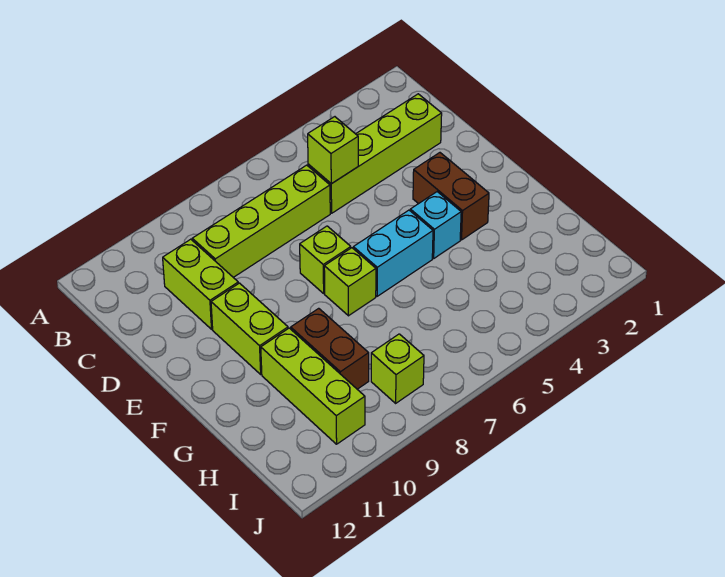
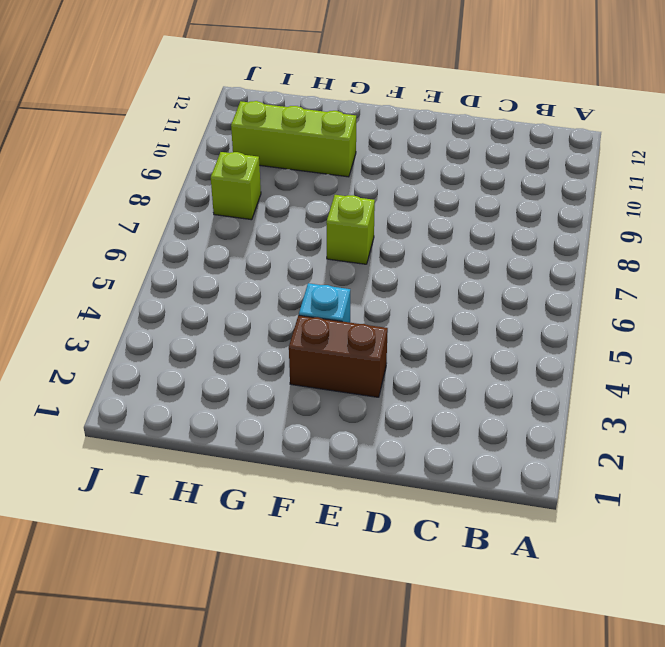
none -> lime 1x4 brick [308,94,442,213]
none -> lime 1x4 brick [192,165,330,277]
none -> lime 1x2 brick [163,239,238,329]

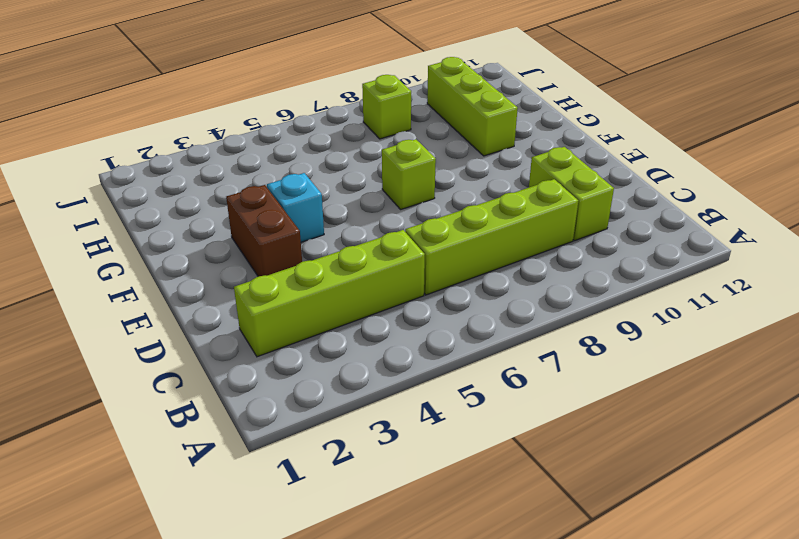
none -> lime 1x1 brick [300,226,351,293]
none -> lime 1x2 brick [211,283,288,374]
none -> cyan 1x2 brick [353,210,433,296]

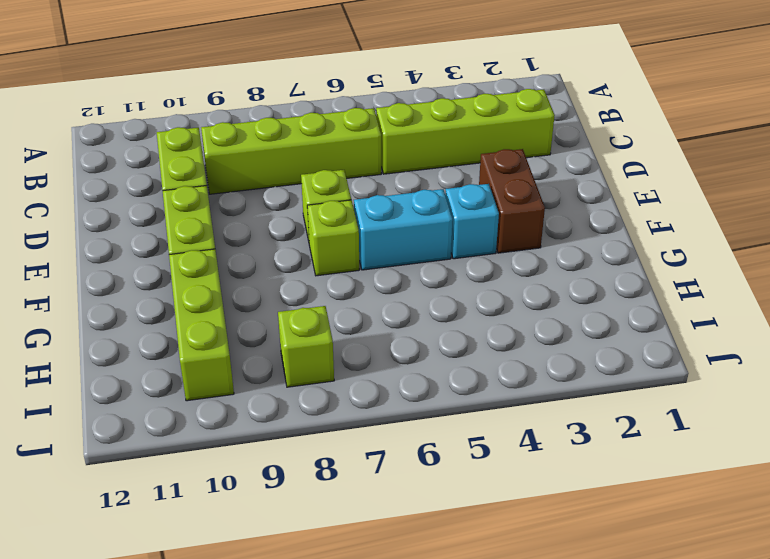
none -> brown 1x2 brick [291,308,369,389]
none -> lime 1x1 brick [308,117,358,184]

